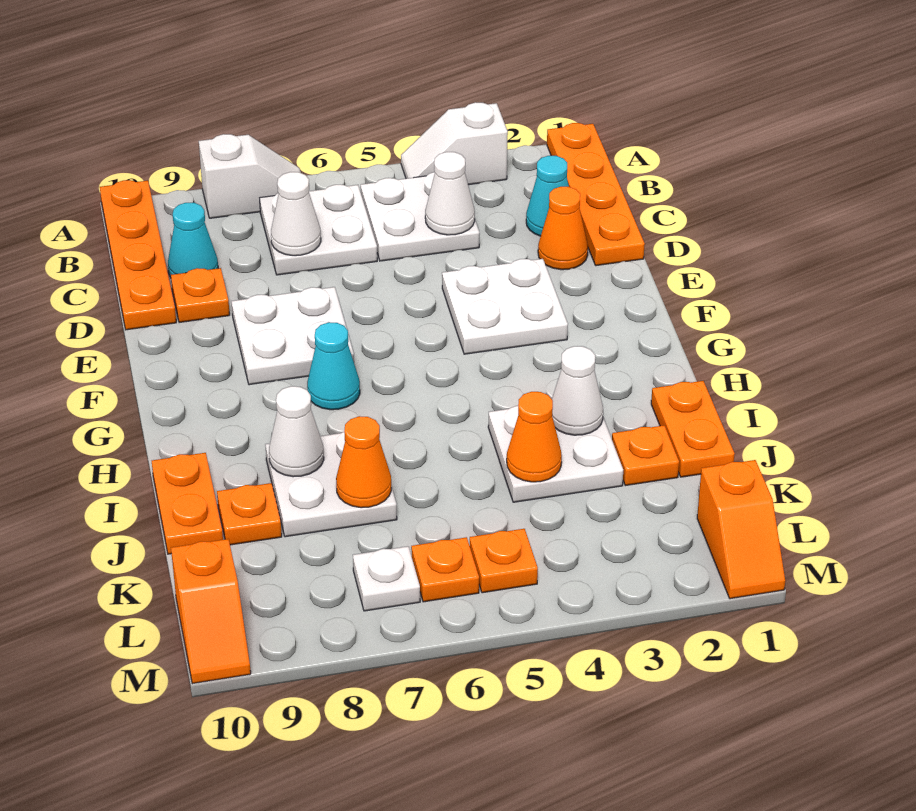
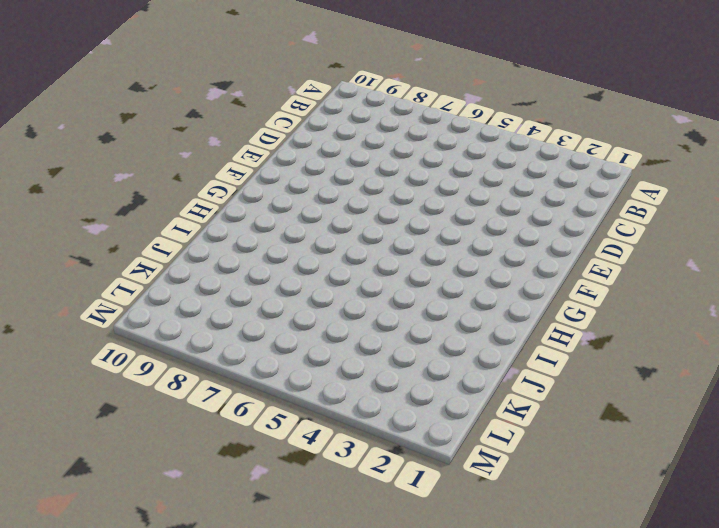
none -> orange 1x4 plate [547,123,645,266]
none -> white 1x2 slope [401,102,508,185]
none -> white 1x2 slope [199,134,301,218]
none -> orange 1x4 plate [100,180,176,330]

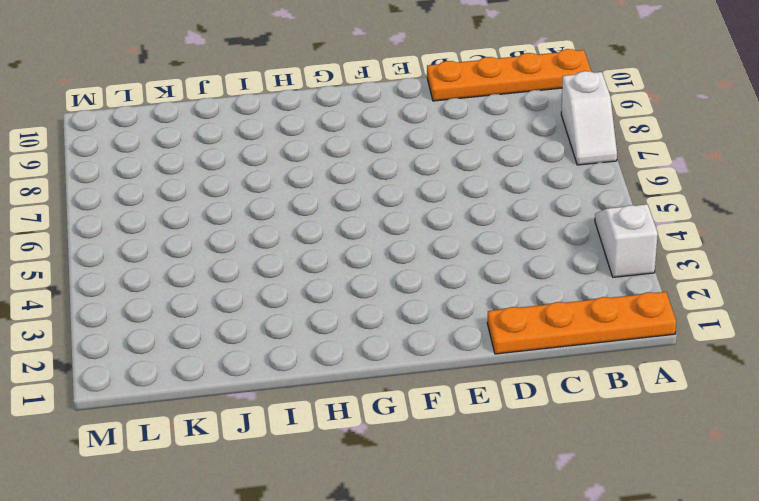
none -> white 2x2 plate [361,172,480,261]
none -> white 2x2 plate [260,185,377,275]
none -> cyan 1x1 cone [526,156,569,236]
none -> cyan 1x1 cone [168,203,218,277]

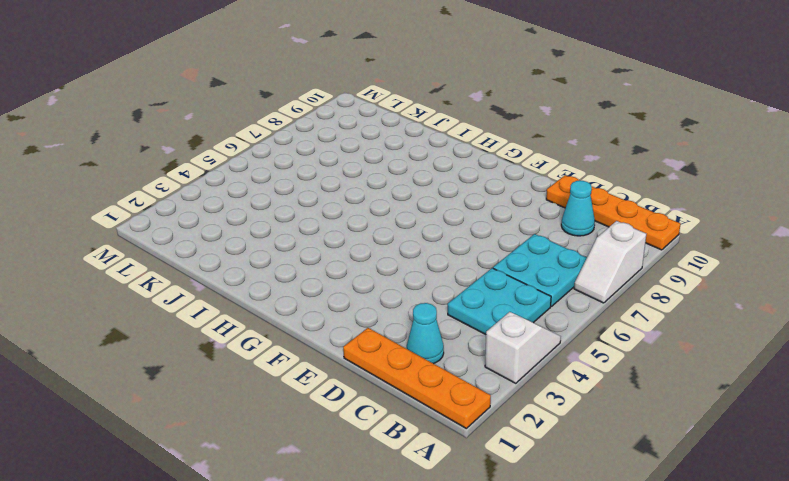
cyan 2x2 plate [448,268,551,334] -> white 2x2 plate [361,172,480,261]
cyan 2x2 plate [493,234,587,307] -> white 2x2 plate [260,185,377,275]
none -> orange 1x1 cone [538,187,588,270]
none -> orange 1x1 plate [171,268,230,323]
none -> white 2x2 plate [442,259,568,354]
none -> white 2x2 plate [231,287,354,385]

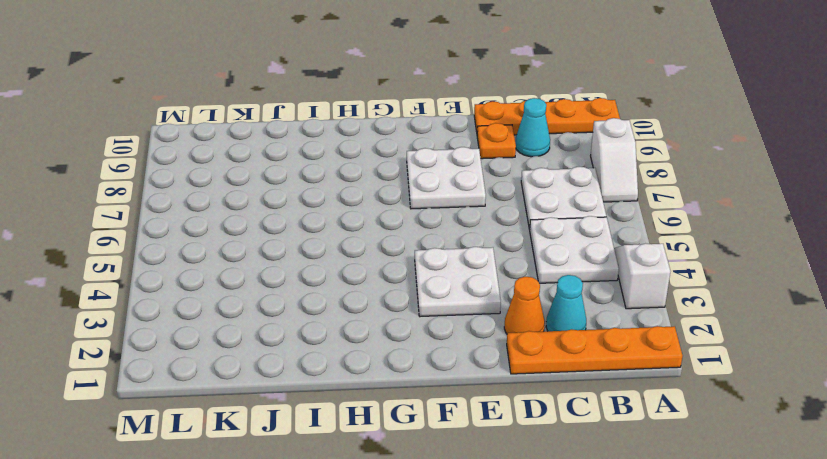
none -> cyan 1x1 cone [307,322,360,410]
none -> orange 1x2 plate [651,381,735,477]
none -> white 2x2 plate [488,406,623,502]
none -> white 2x2 plate [265,432,397,537]

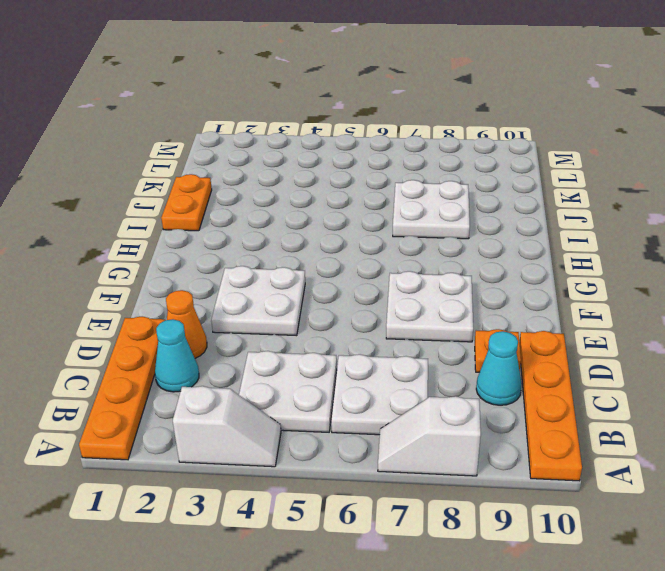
none -> cyan 1x1 cone [307,322,360,410]
none -> white 2x2 plate [488,406,623,502]
none -> orange 1x2 plate [152,453,223,554]
none -> orange 1x1 plate [612,425,679,486]

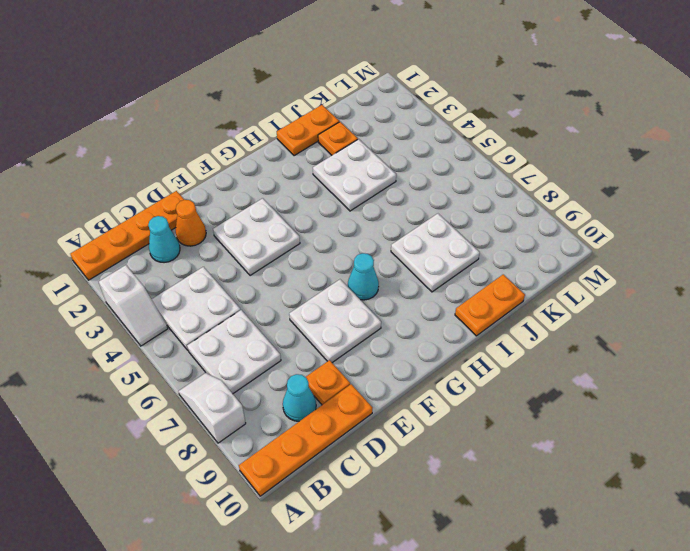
none -> orange 1x1 plate [217,483,282,545]
none -> orange 1x2 slope [697,460,785,599]
none -> orange 1x1 plate [470,529,538,593]
none -> orange 1x1 plate [411,537,479,602]

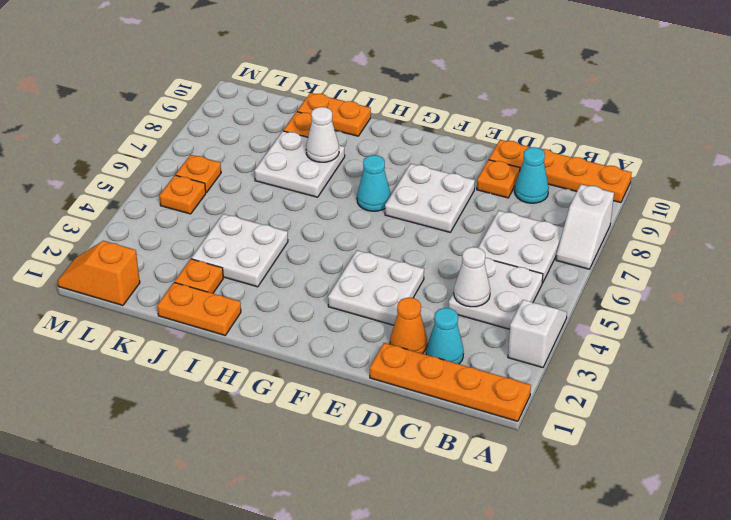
none -> white 1x1 plate [353,546,420,611]
none -> orange 1x2 slope [171,539,251,684]
none -> white 1x1 cone [271,172,321,256]
none -> white 1x1 cone [552,346,603,435]

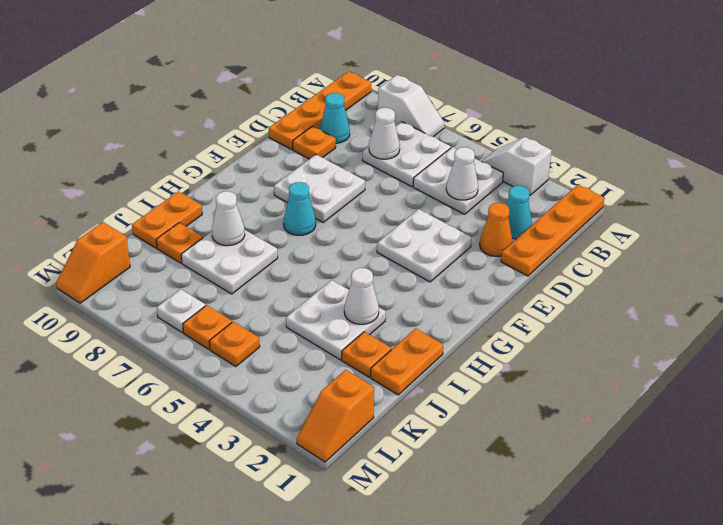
none -> orange 1x1 cone [507,392,562,482]
none -> orange 1x1 cone [336,416,391,508]

